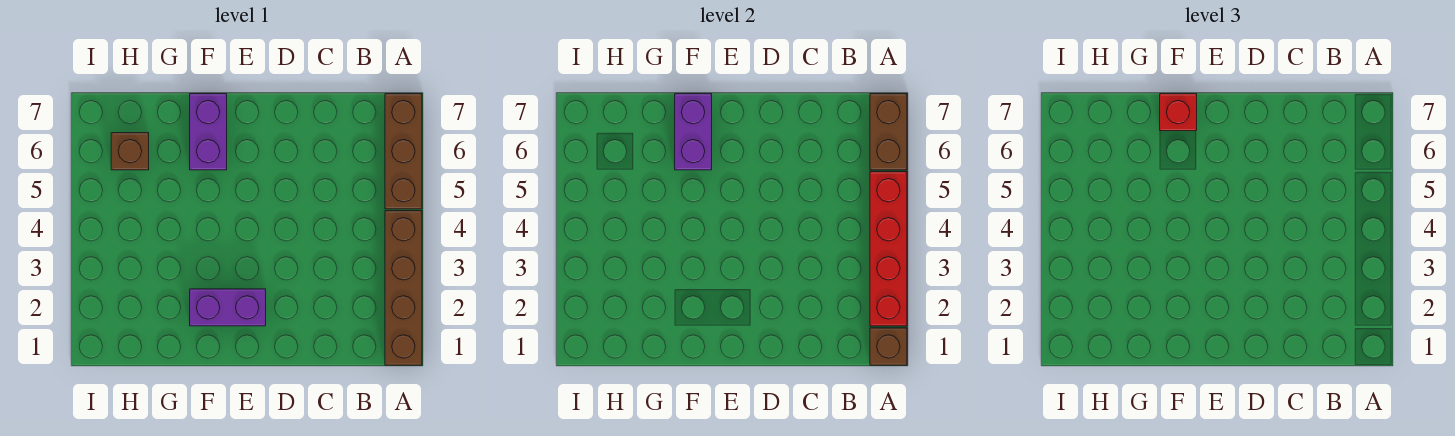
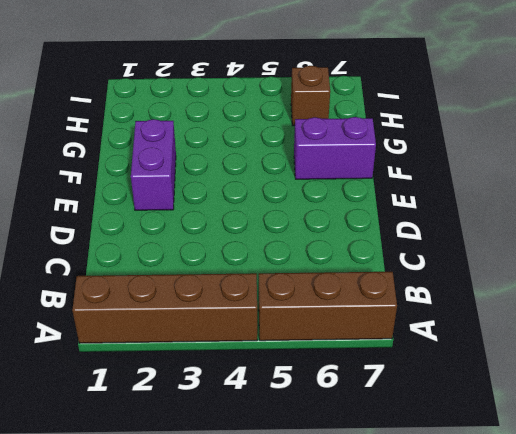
none -> brown 1x1 brick [870,328,907,365]
none -> red 1x4 brick [870,172,907,326]

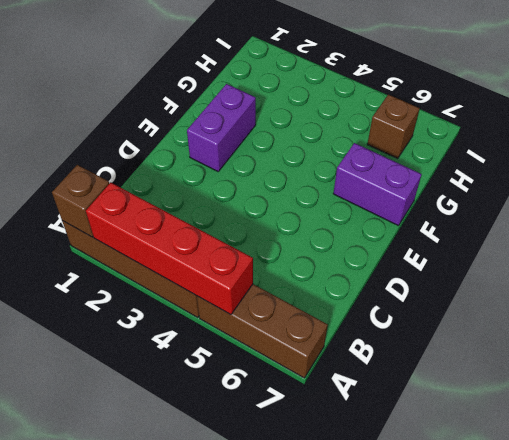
none -> brown 1x2 brick [870,94,907,170]
none -> purple 1x2 brick [675,94,712,170]

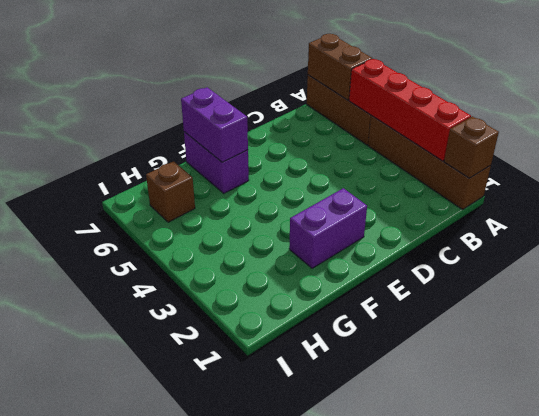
none -> red 1x1 brick [1160,94,1197,131]

